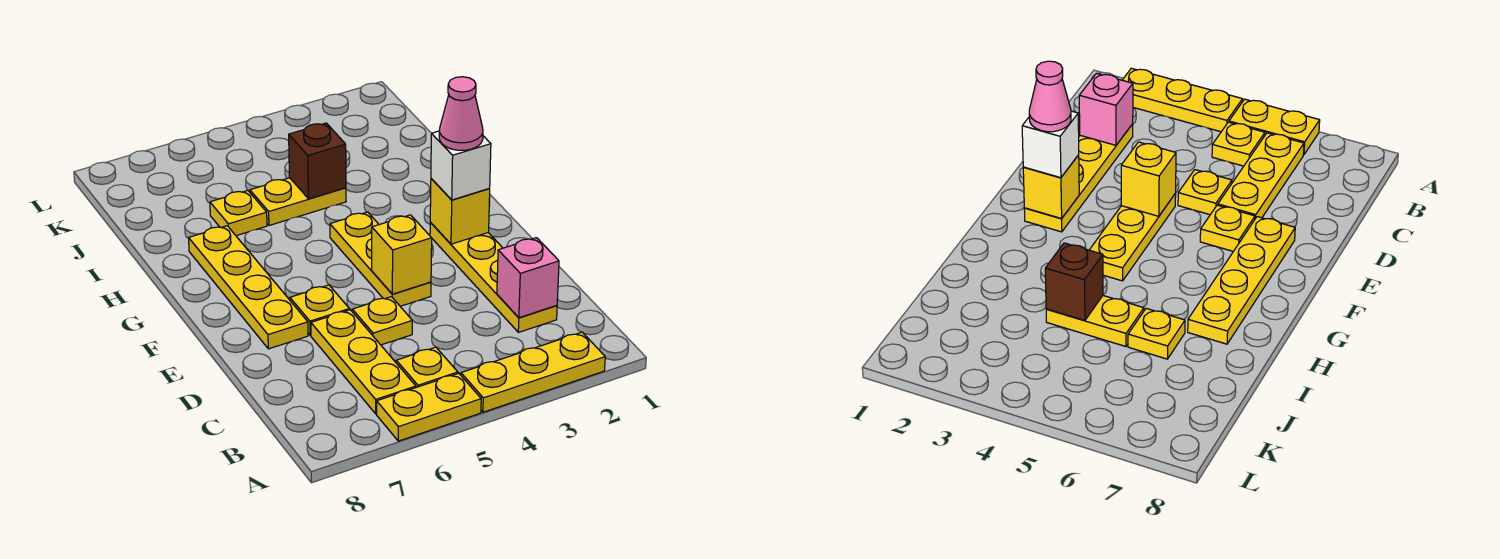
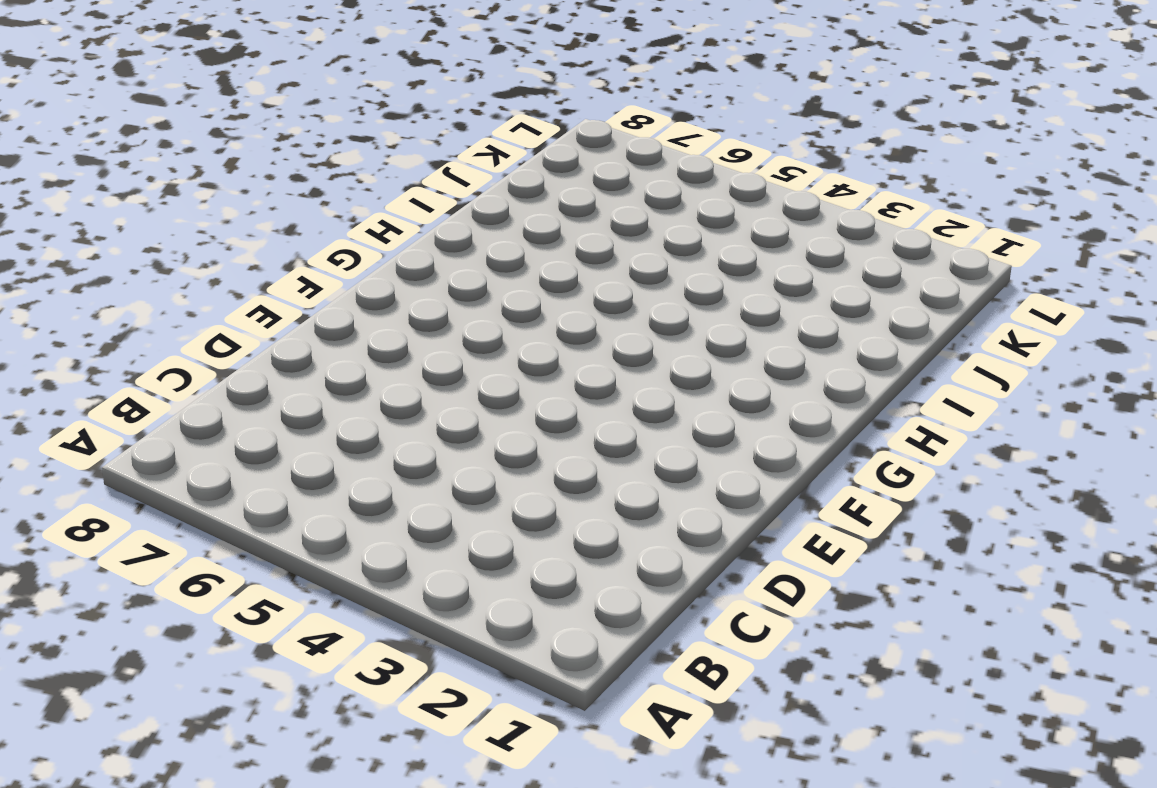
none -> yellow 1x3 plate [461,332,605,412]
none -> yellow 1x2 plate [377,373,481,441]
none -> yellow 1x1 plate [396,347,458,387]

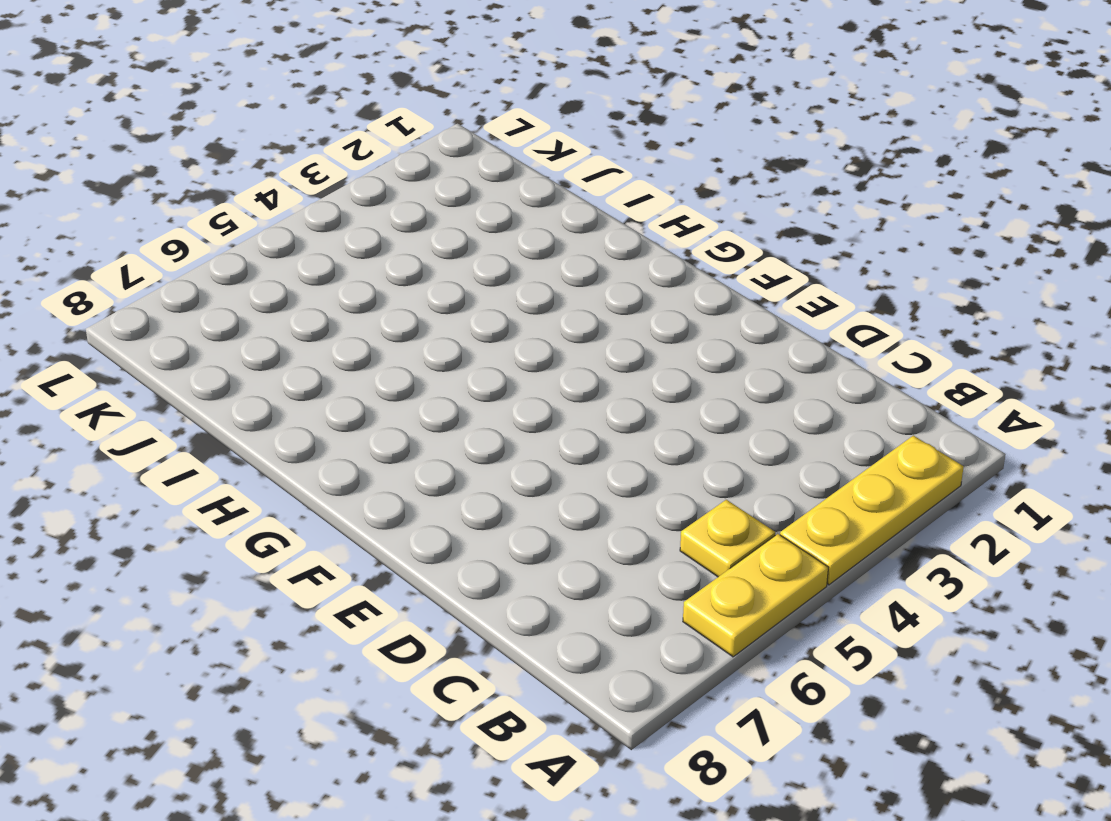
none -> yellow 1x3 plate [311,310,416,414]
none -> yellow 1x4 plate [430,223,557,332]
none -> yellow 1x1 plate [352,297,412,345]

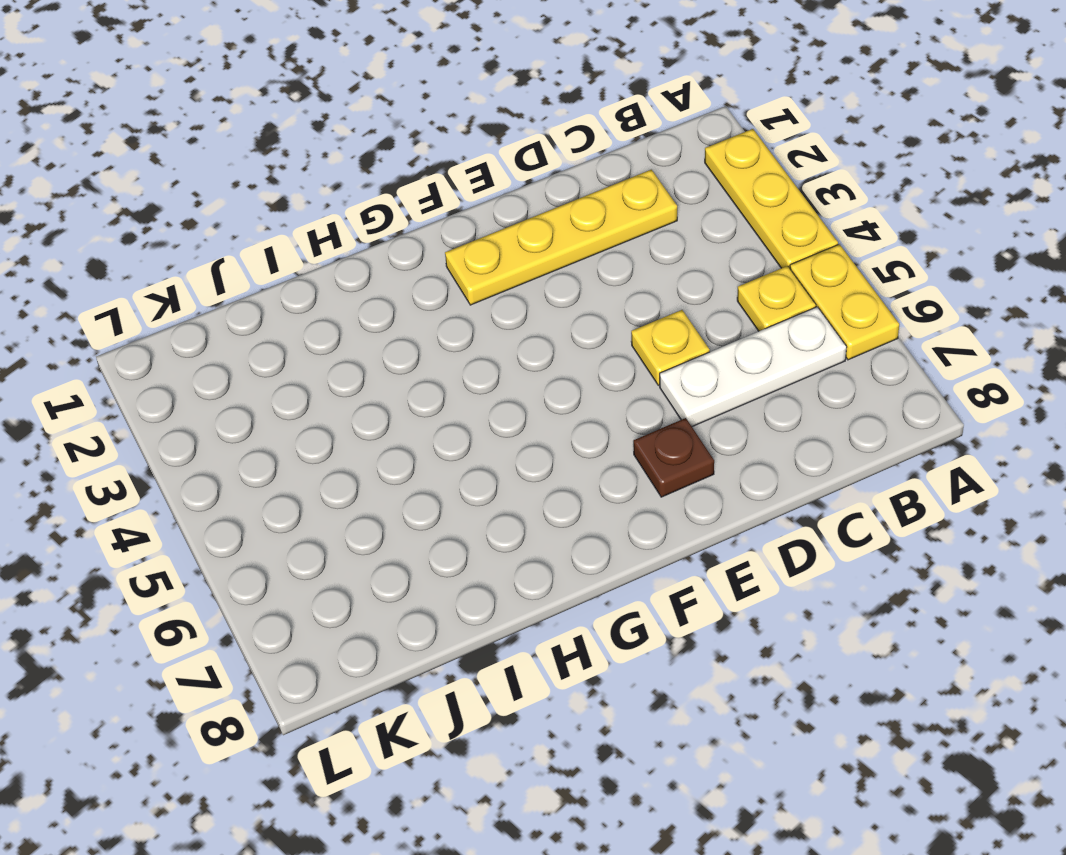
white 1x3 plate [660,307,847,427] -> yellow 1x3 plate [311,310,416,414]
brown 1x1 plate [633,418,714,497] -> yellow 1x4 plate [189,226,308,349]
none -> yellow 1x3 plate [330,212,431,306]
none -> yellow 1x1 plate [290,285,349,335]
none -> yellow 1x2 plate [250,178,346,225]

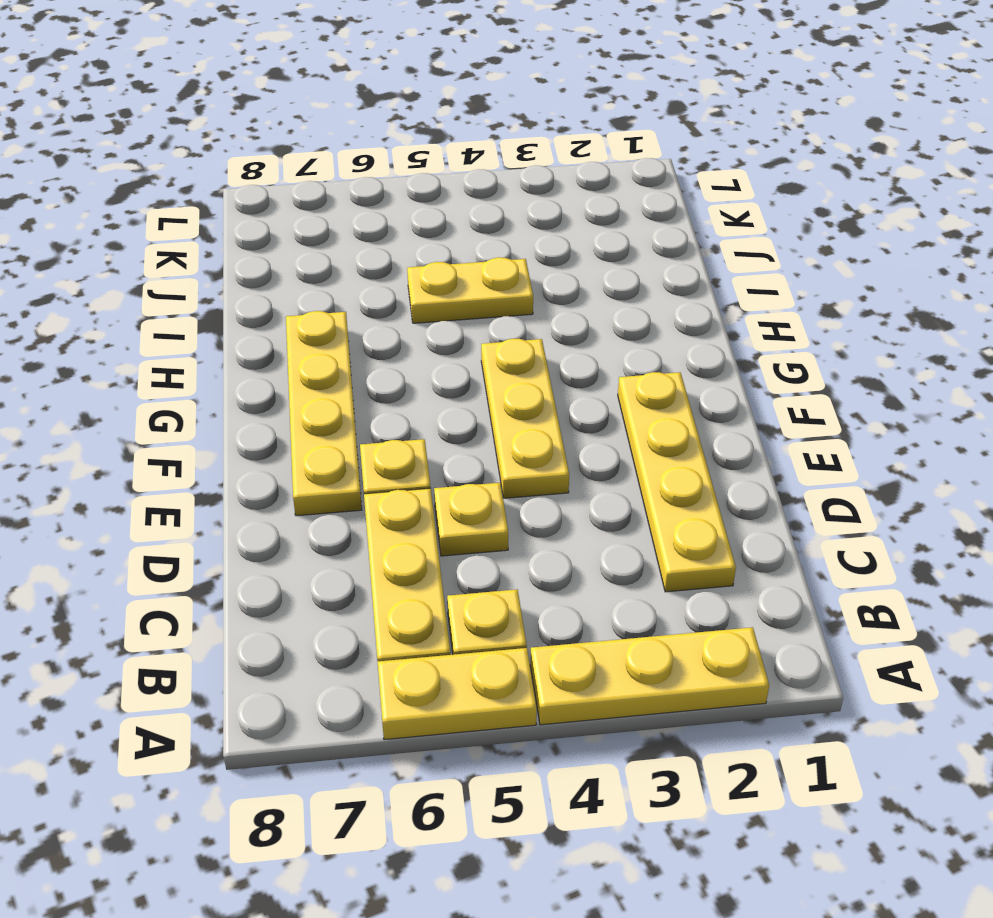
none -> yellow 1x1 plate [210,190,267,236]
none -> pink 1x1 brick [497,238,559,318]
none -> yellow 1x1 brick [372,215,432,294]

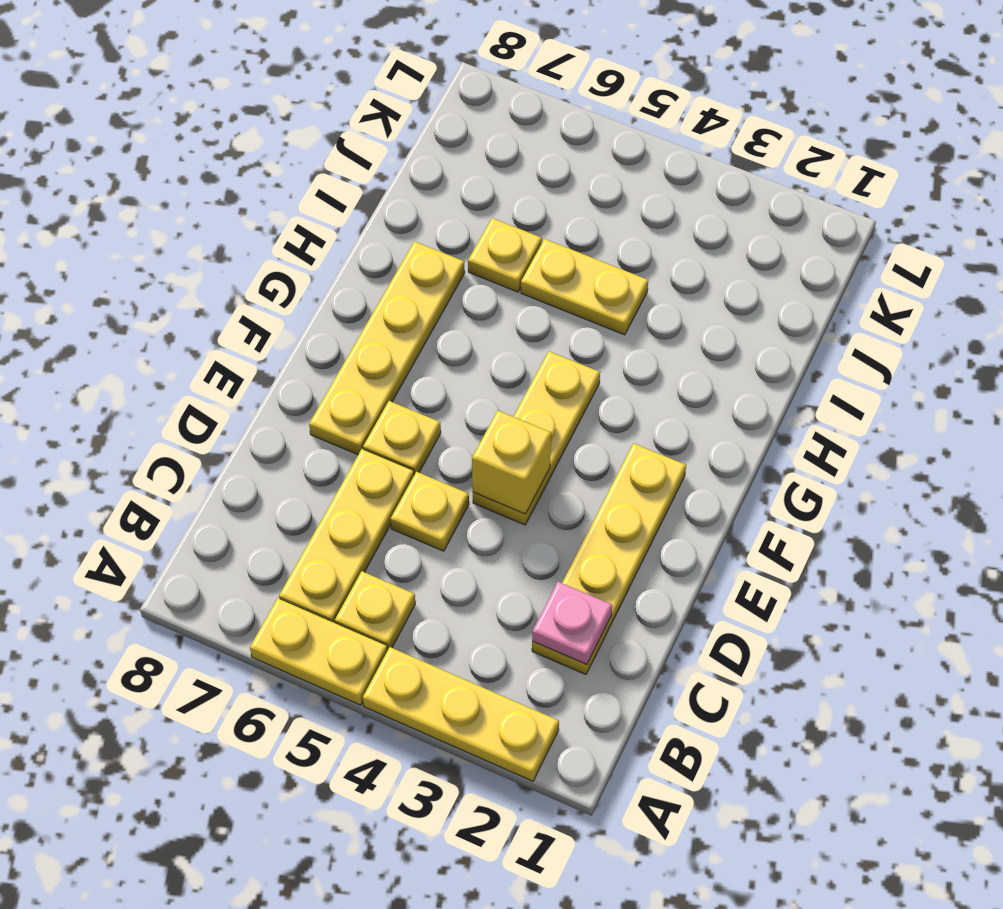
pink 1x1 plate [532,582,612,665] -> pink 1x1 brick [497,238,559,318]
none -> yellow 1x1 brick [430,179,490,244]
none -> brown 1x1 brick [289,123,346,199]
none -> white 1x1 brick [431,131,491,200]

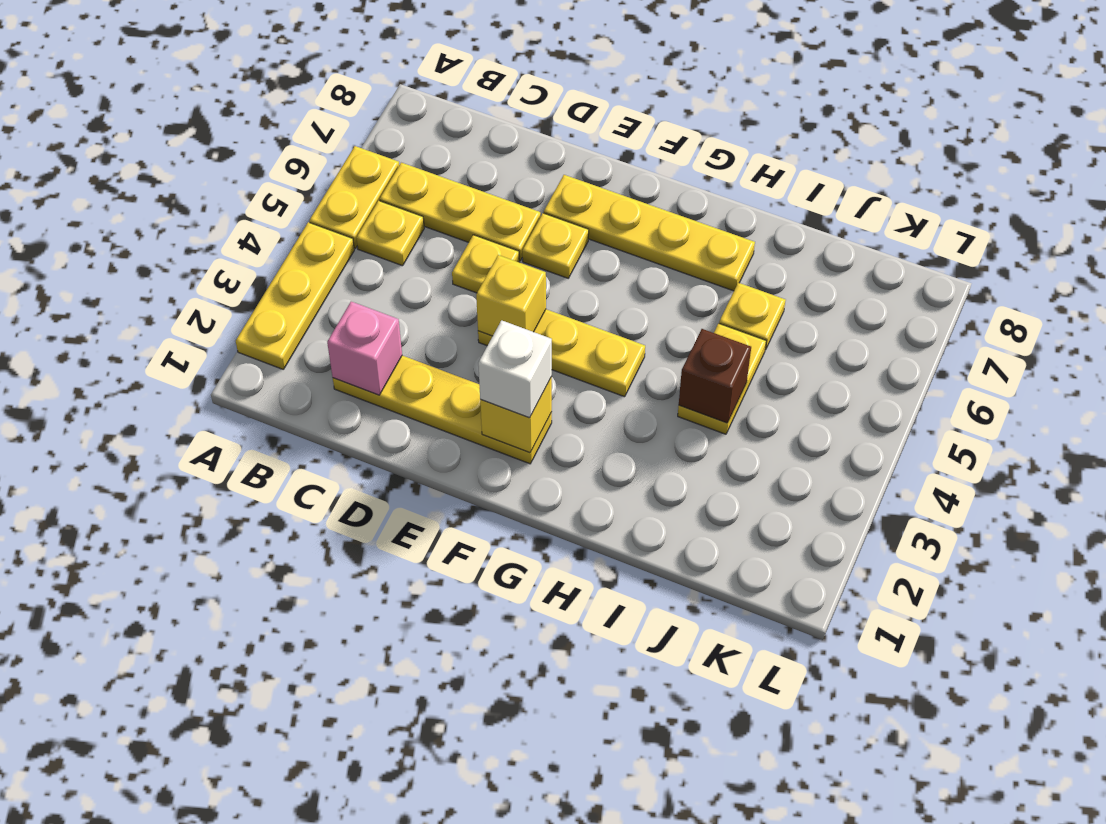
none -> pink 1x1 cone [439,77,483,150]

